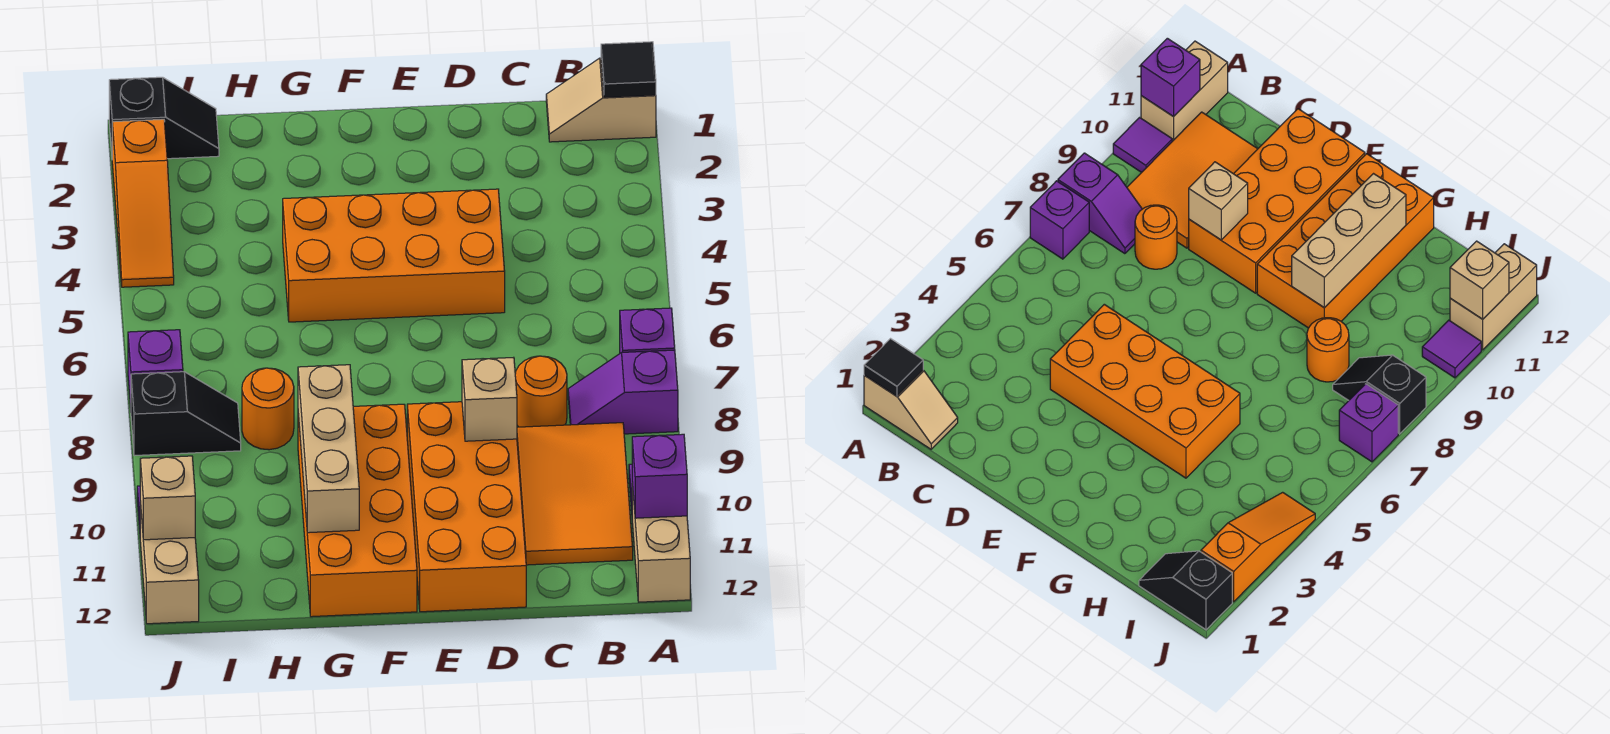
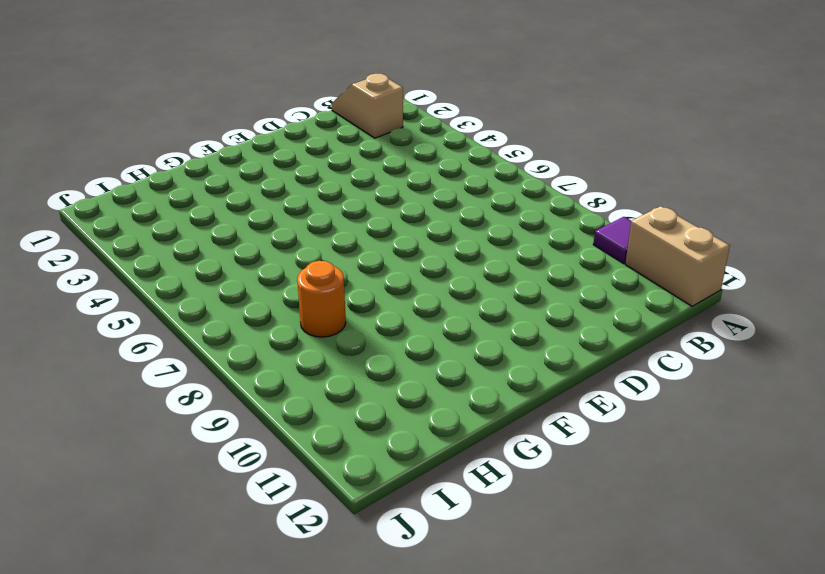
tan 1x2 slope [332,74,403,138] -> tan 1x2 slope turned to [546,58,656,142]
none -> purple 1x1 brick [620,308,675,353]
none -> purple 1x2 slope [568,350,678,434]
none -> orange 2x3 tile [517,423,633,565]

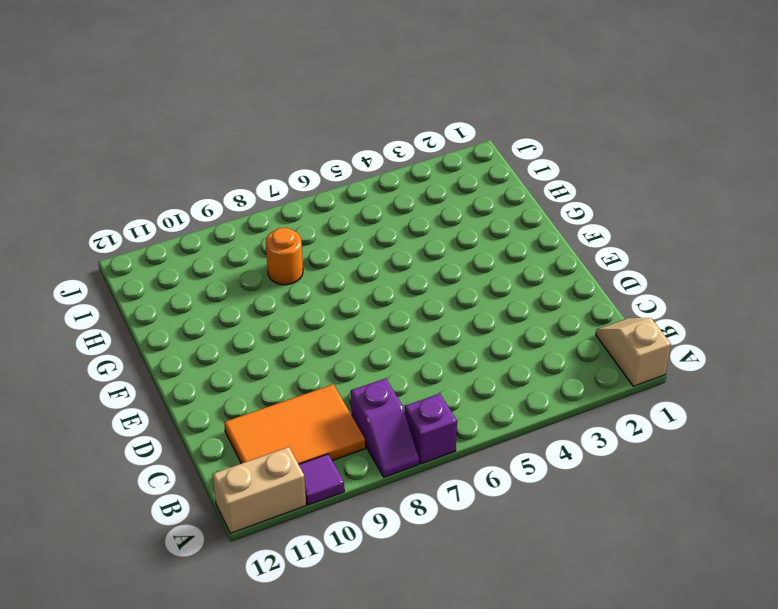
purple 1x2 slope [351,378,419,477] -> purple 1x2 slope turned to [568,350,678,434]
none -> orange 1x1 round brick [515,356,567,427]
none -> orange 2x4 brick [283,189,505,322]
none -> orange 2x4 brick [407,402,526,612]

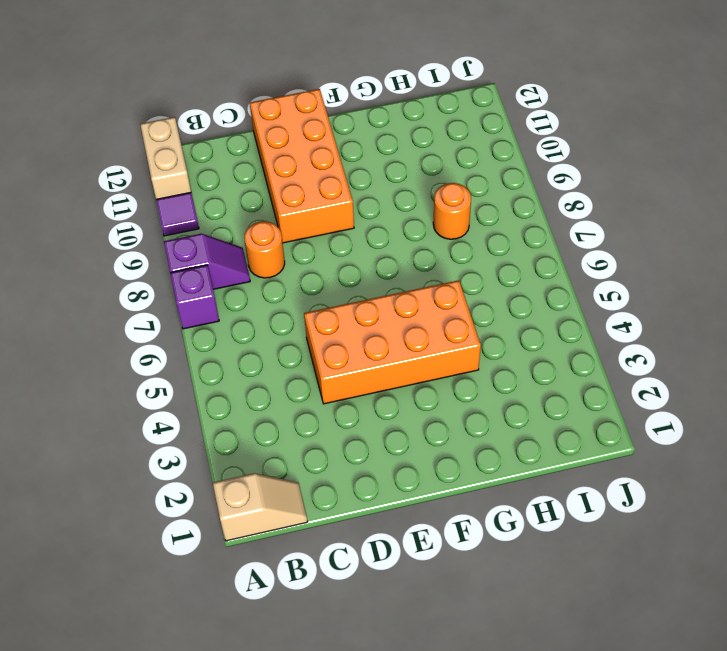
none -> orange 2x3 tile [517,423,633,565]
none -> orange 2x4 brick [298,404,417,617]
none -> black 1x2 slope [109,77,219,159]

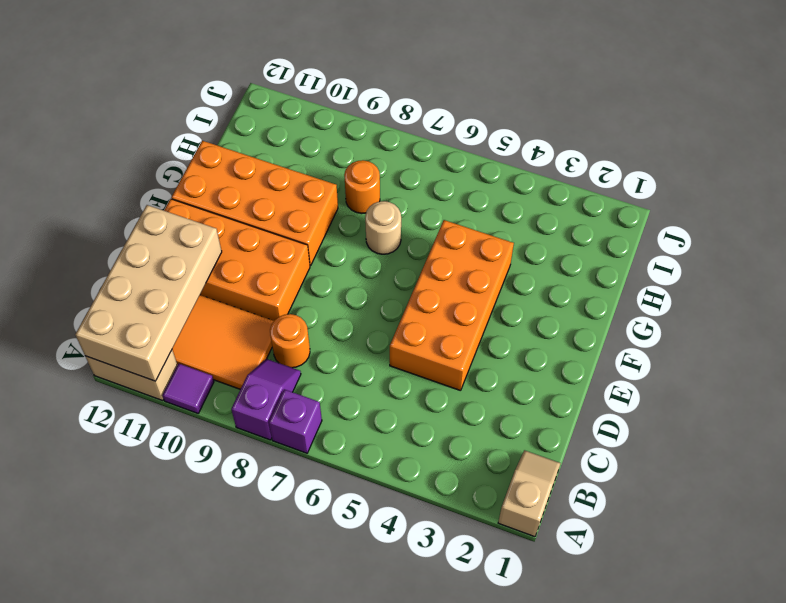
tan 2x4 brick [75,205,222,381] -> purple 1x1 brick [632,434,687,518]
tan 1x1 round brick [365,201,401,254] -> none
none -> black 1x2 slope [109,77,219,159]
none -> black 1x2 slope [131,372,241,456]
none -> orange 1x3 slope [112,119,174,287]

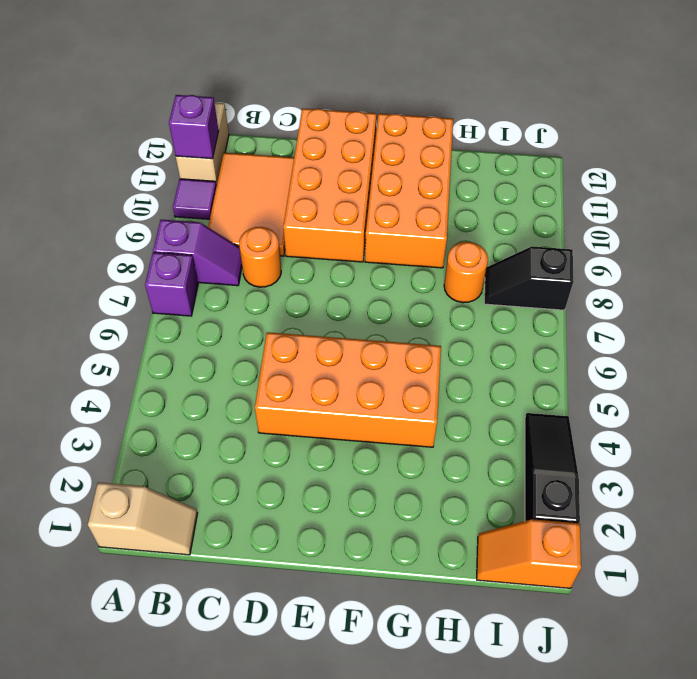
orange 1x2 slope [477,519,581,588] -> black 1x2 slope [109,77,219,159]
black 1x3 slope [525,413,580,523] -> orange 1x3 slope [112,119,174,287]
none -> purple 1x1 brick [128,330,183,408]
none -> purple 1x1 tile [1422,320,1481,378]
none -> tan 1x2 brick [140,502,199,624]

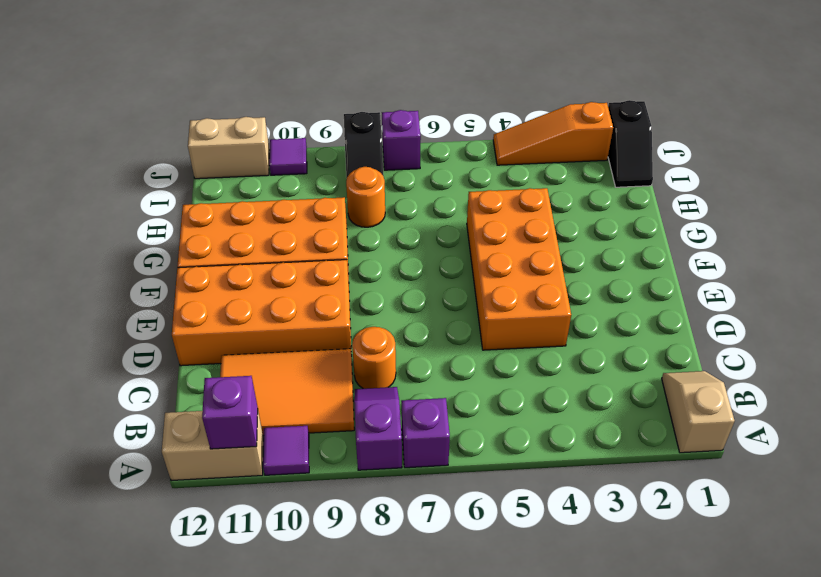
none -> black 1x1 tile [601,42,656,98]
none -> tan 1x1 brick [462,357,517,441]
none -> tan 1x3 brick [298,365,359,533]

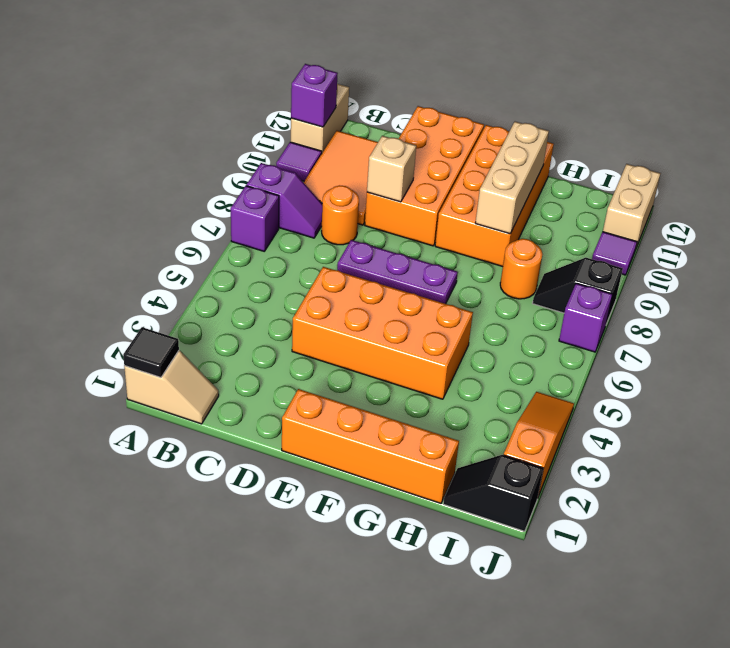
purple 1x3 plate [337,240,458,304] -> none
orange 1x4 brick [282,389,459,503] -> none
none -> tan 1x1 brick [140,456,195,540]

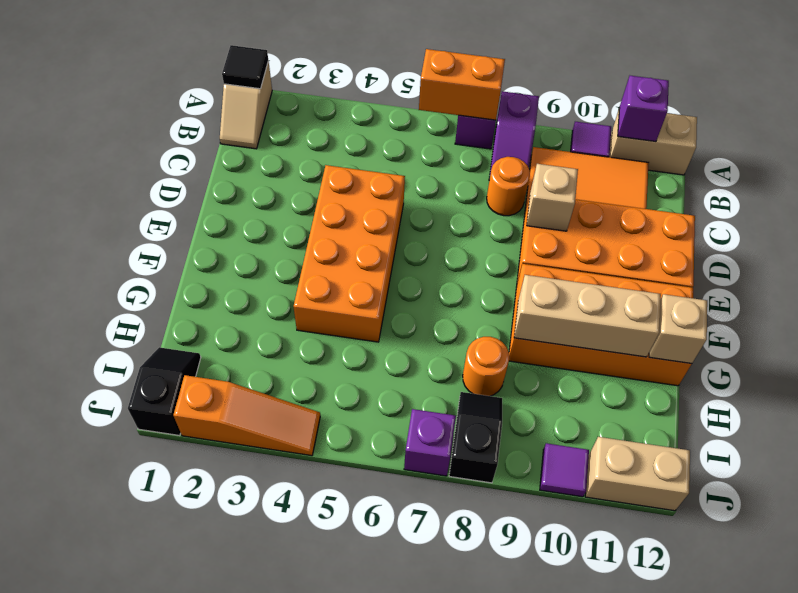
orange 1x2 brick [419,49,505,120] -> none
tan 1x1 brick [649,294,707,364] -> tan 1x1 brick moved to [140,456,195,540]

